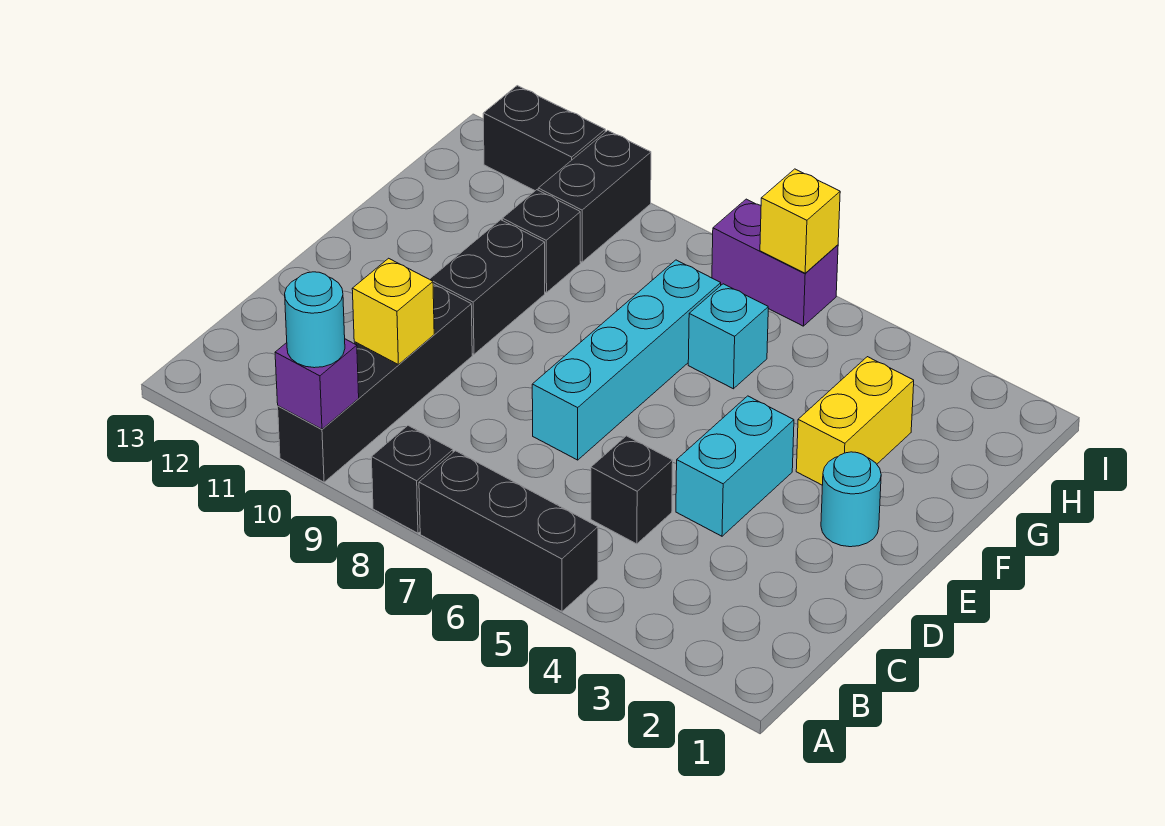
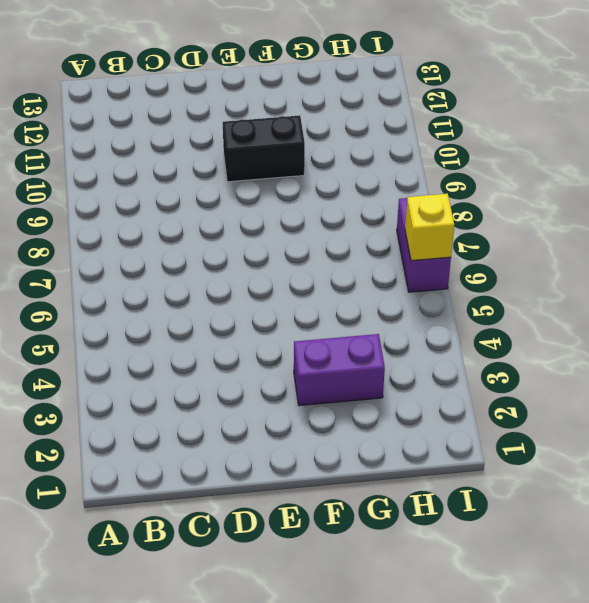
purple 1x2 brick [294,334,385,406] -> yellow 1x2 brick [796,357,914,485]
none -> black 1x3 brick [419,451,598,611]
none -> black 1x1 brick [371,426,453,533]
none -> black 1x4 brick [278,284,472,482]

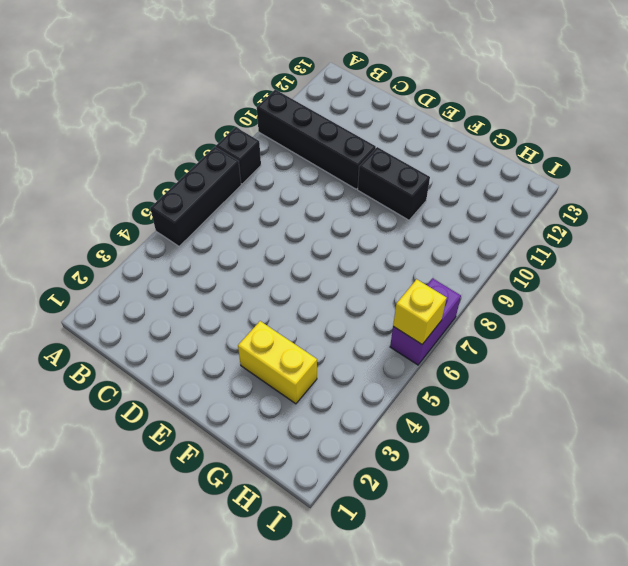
none -> black 1x1 brick [591,436,673,544]
none -> cyan 1x2 brick [676,396,794,536]
none -> cyan 1x4 brick [532,260,721,460]

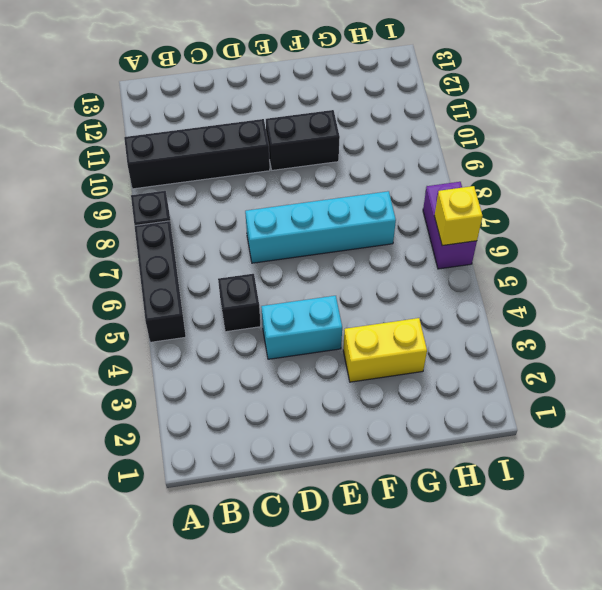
none -> cyan 1x1 round brick [821,452,881,547]
none -> cyan 1x1 brick [688,284,768,389]
none -> black 1x1 brick [502,190,580,293]

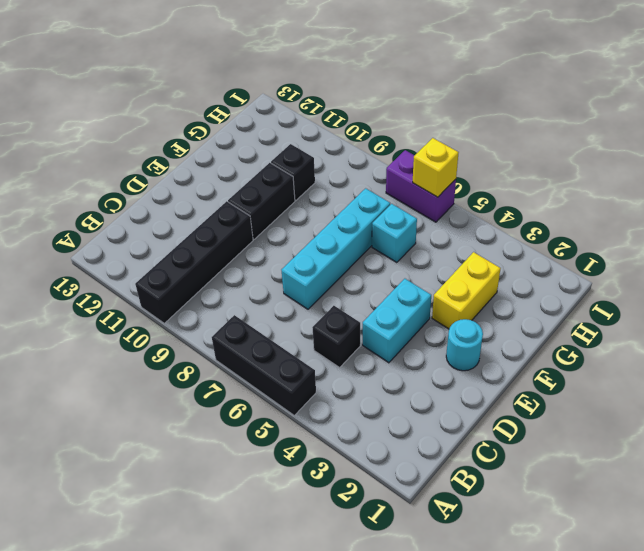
none -> black 1x1 brick [371,426,453,533]
none -> black 1x2 brick [538,130,651,262]
none -> black 1x2 brick [483,86,605,191]

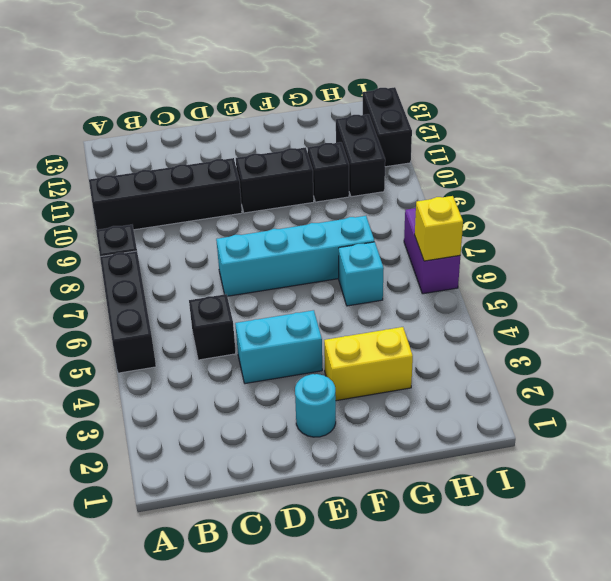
black 1x2 brick [336,114,385,197] -> black 1x2 brick turned to [538,130,651,262]
none -> purple 1x1 brick [275,339,359,429]
none -> yellow 1x1 brick [352,258,434,365]
none -> cyan 1x1 round brick [285,272,345,368]

